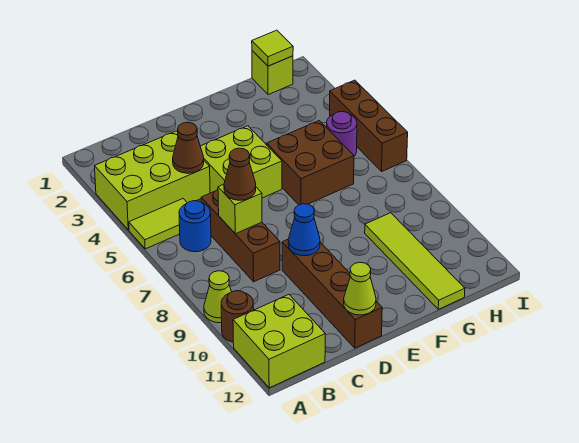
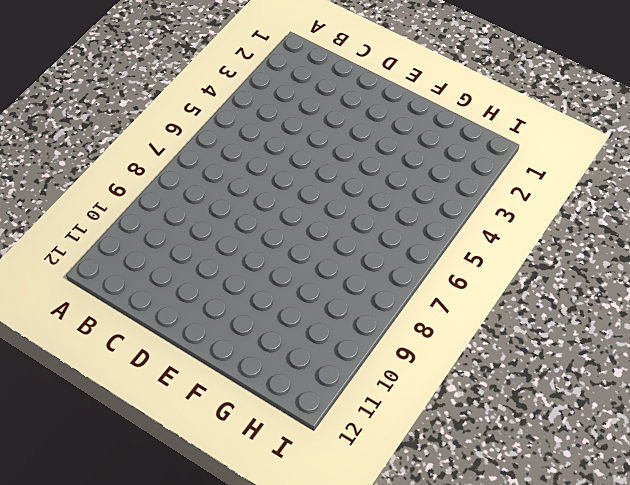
none -> lime 2x3 brick [95,131,210,230]
none -> lime 1x2 tile [129,199,187,249]
none -> lime 1x1 cone [204,271,231,323]

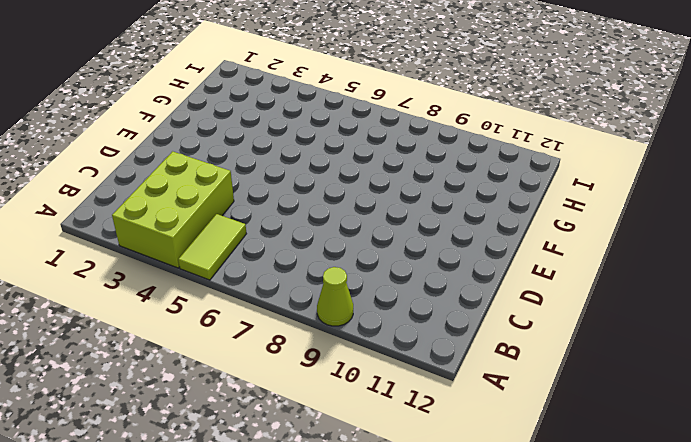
none -> brown 1x1 round brick [221,291,254,342]
none -> lime 2x2 brick [233,295,325,388]
none -> blue 1x1 round brick [179,201,211,252]

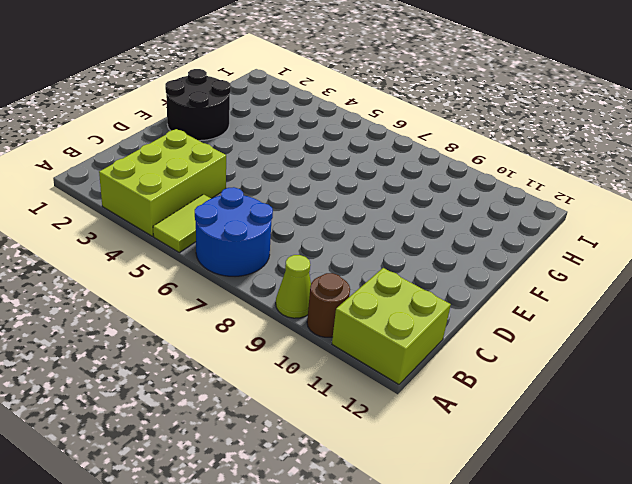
blue 2x2 round brick [195,187,273,276] -> blue 1x1 round brick [179,201,211,252]
black 2x2 round brick [165,69,231,141] -> none
none -> brown 1x3 brick [201,190,280,282]
none -> lime 2x2 brick [200,126,282,198]
none -> brown 1x4 brick [282,240,382,348]

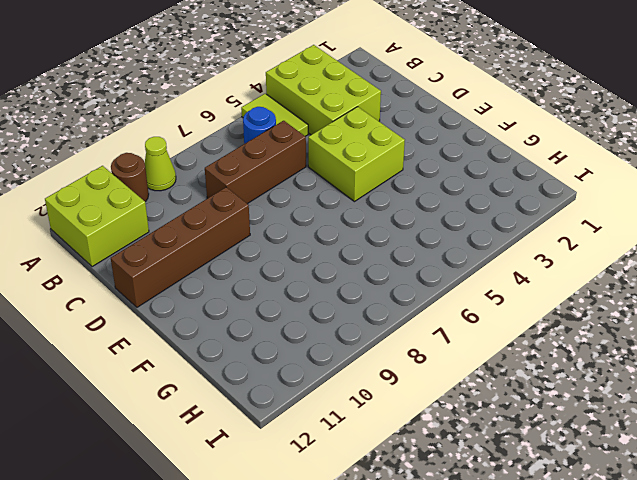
none -> brown 2x2 brick [267,121,354,205]
none -> lime 1x4 tile [365,213,465,309]
none -> lime 1x1 brick [252,51,293,95]

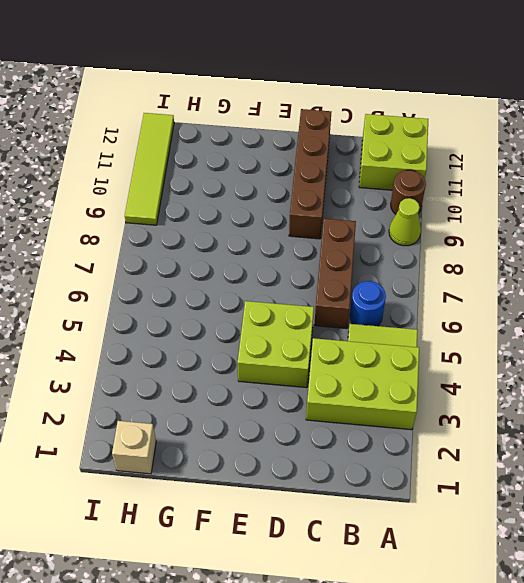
tan 1x1 brick [112,421,156,474] -> lime 1x1 brick [252,51,293,95]
lime 1x4 tile [125,113,174,225] -> lime 1x4 tile moved to [365,213,465,309]
none -> brown 2x2 brick [267,121,354,205]
none -> purple 1x1 round brick [326,111,357,156]
none -> brown 1x3 brick [330,80,408,171]

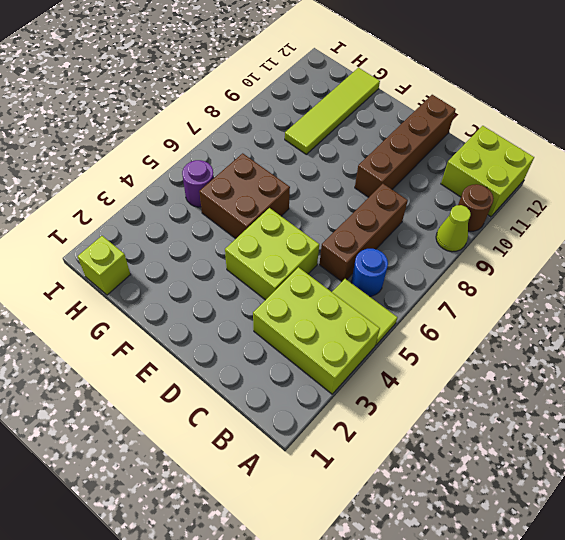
none -> brown 1x3 brick [330,80,408,171]
none -> brown 1x1 cone [173,122,204,173]
none -> lime 1x1 brick [218,184,262,234]

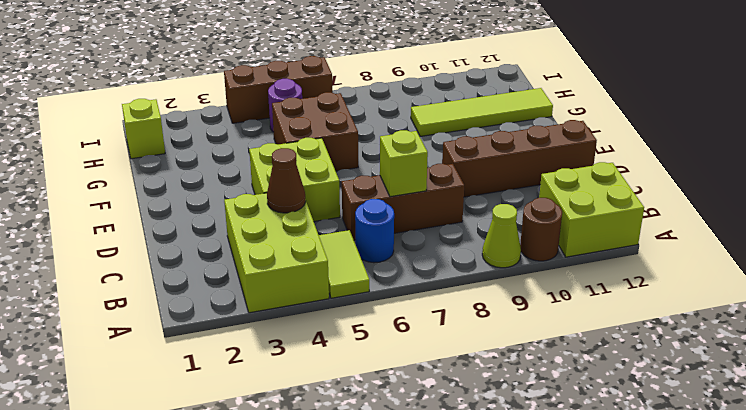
none -> blue 1x1 cone [288,204,320,256]
none -> lime 1x1 cone [344,262,376,315]
none -> lime 1x1 tile [252,30,293,66]

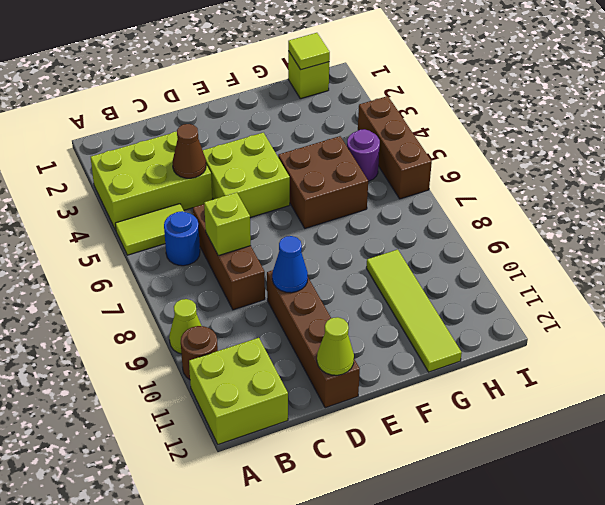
none -> brown 1x1 cone [224,148,256,200]

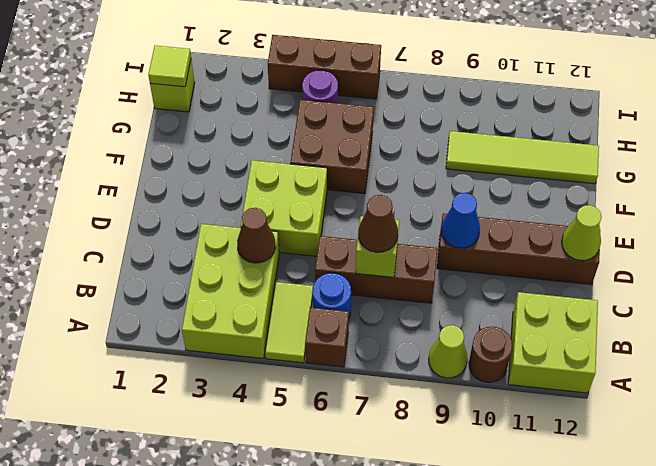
brown 1x1 brick [305,307,349,367] -> none

